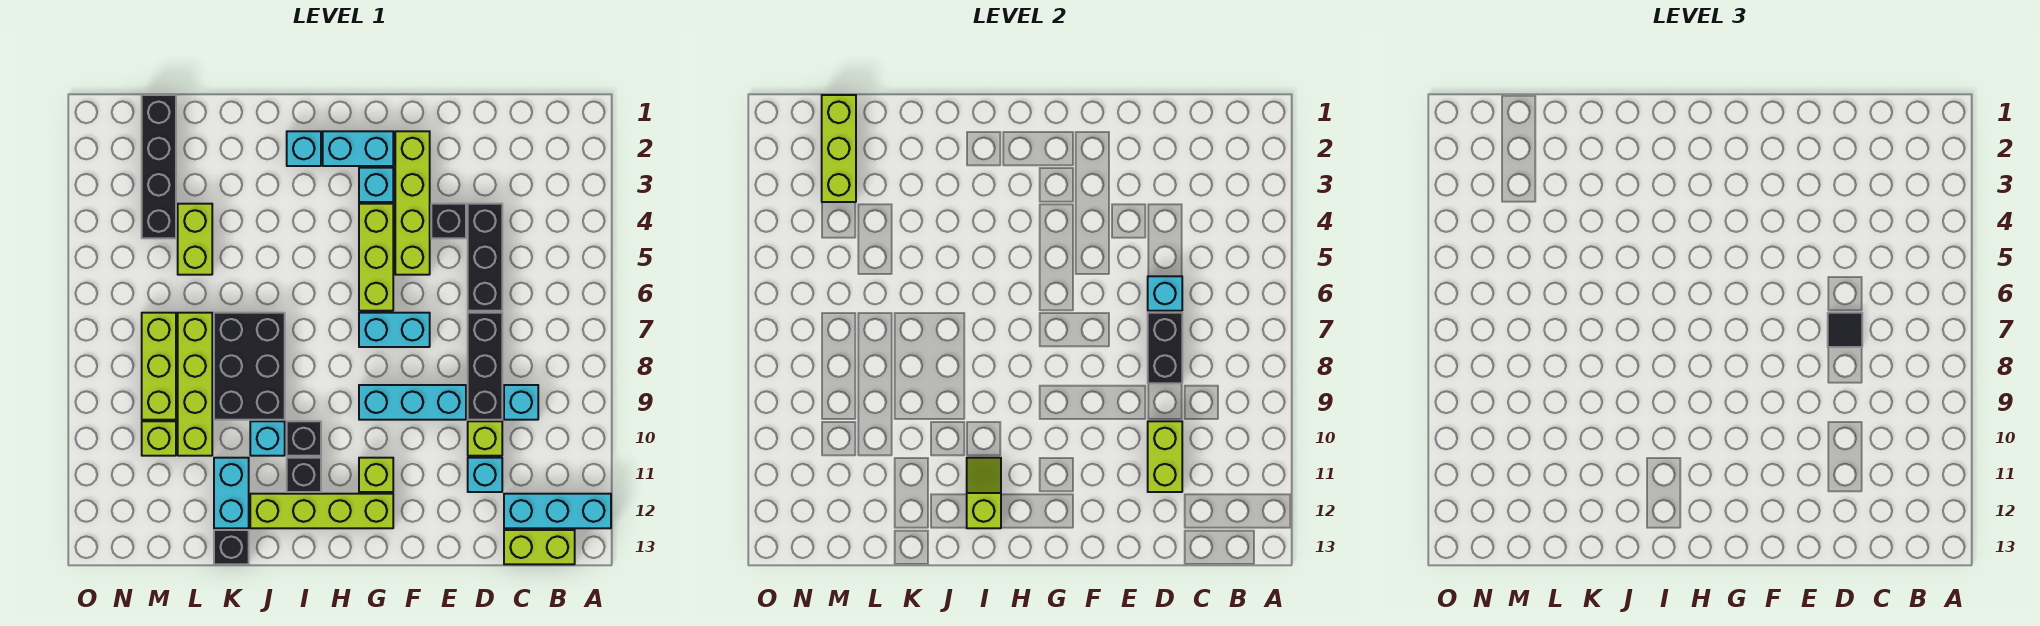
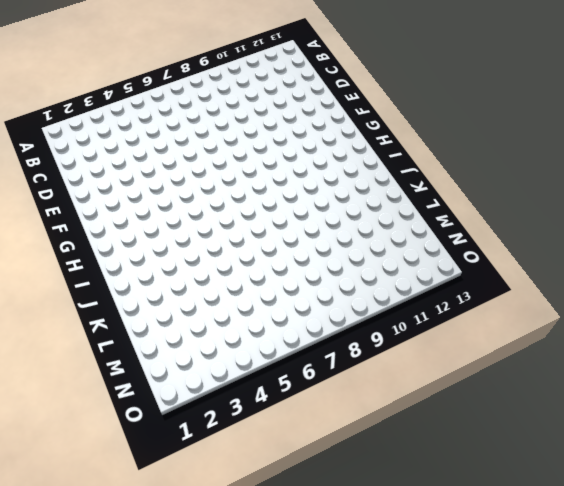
none -> cyan 1x3 brick [504,494,611,528]
none -> lime 1x2 brick [504,530,575,564]
none -> cyan 1x1 brick [504,385,538,420]
none -> black 1x3 brick [468,204,502,311]

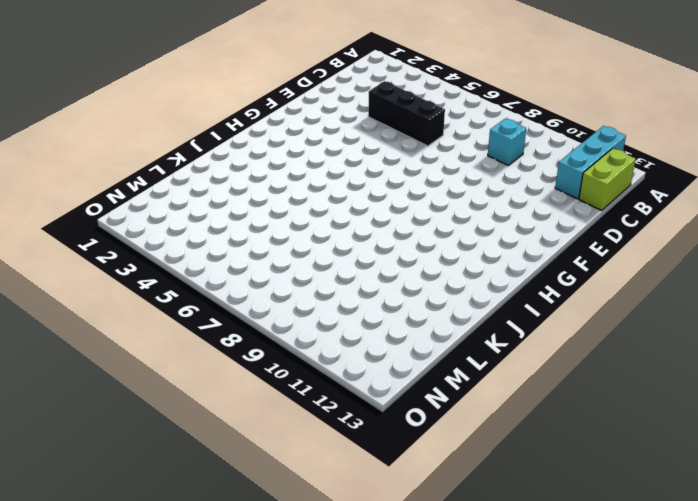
none -> black 1x3 brick [468,313,502,420]
none -> lime 1x1 brick [468,421,502,456]
none -> cyan 1x1 brick [468,458,502,492]
none -> black 1x1 brick [431,204,466,238]

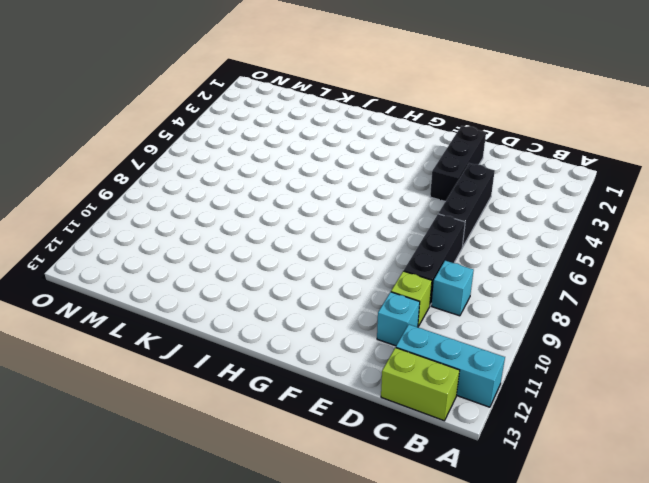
black 1x3 brick [430,126,486,201] -> black 1x1 brick [431,204,466,238]
none -> cyan 1x3 brick [359,385,466,420]
none -> lime 1x4 brick [395,131,430,275]
none -> cyan 1x2 brick [359,313,430,347]
none -> cyan 1x2 brick [323,131,393,166]

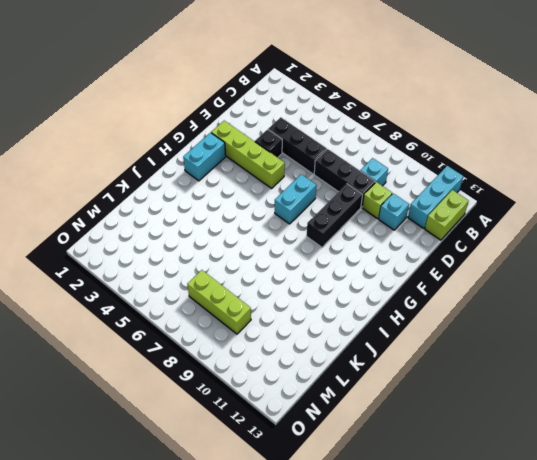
black 1x3 brick [307,184,363,247] -> cyan 1x3 brick [359,385,466,420]
none -> cyan 1x1 brick [359,168,393,202]
none -> lime 1x3 brick [359,204,393,311]
none -> lime 1x1 brick [359,458,393,492]
none -> lime 1x4 brick [250,494,393,528]

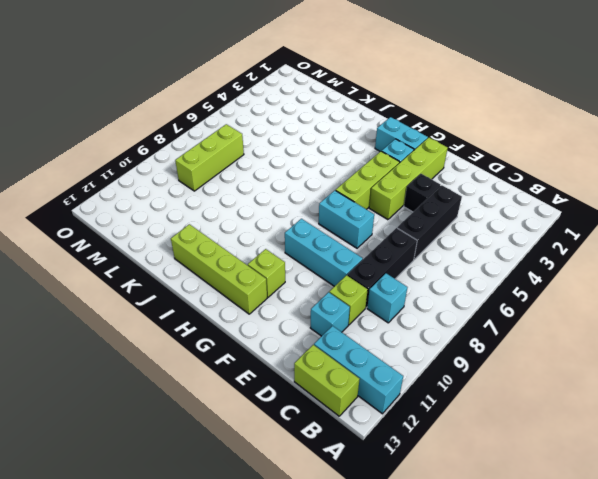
none -> cyan 1x1 brick [287,131,321,166]
none -> black 1x1 brick [287,421,321,456]
none -> black 1x1 brick [287,458,321,492]
none -> black 2x3 brick [214,313,285,420]

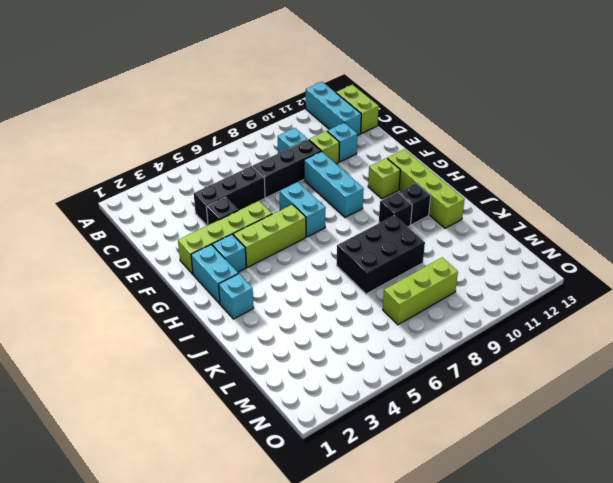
none -> cyan 1x1 brick [250,421,285,456]
none -> cyan 1x2 brick [214,458,249,528]
none -> black 1x1 brick [214,530,249,564]
none -> lime 1x2 brick [178,204,212,275]

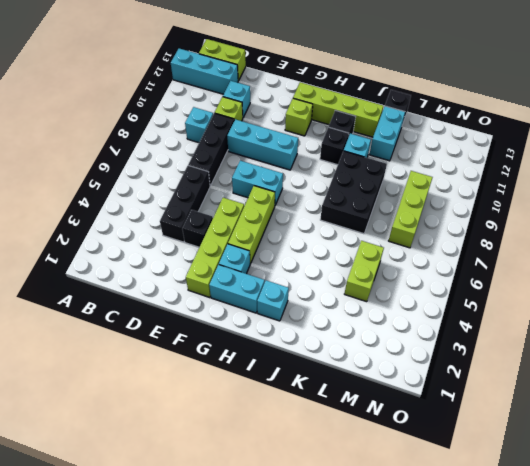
none -> lime 1x4 brick [178,313,212,456]
none -> black 1x4 brick [142,95,176,238]
none -> lime 1x1 brick [142,421,176,456]
none -> cyan 1x1 brick [1148,276,1182,311]

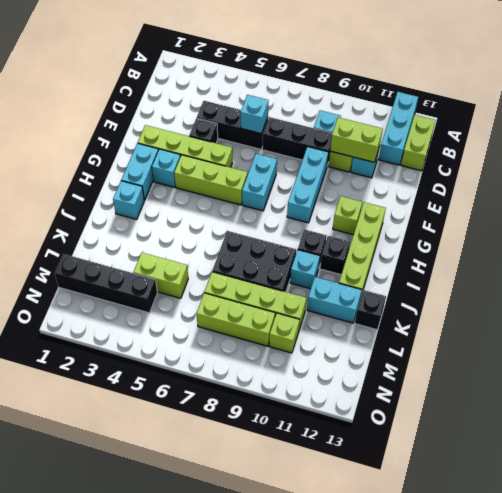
none -> black 1x2 brick [1148,313,1182,383]
none -> lime 1x2 slope [967,458,1001,528]
none -> lime 1x3 brick [822,95,856,202]
none -> black 1x1 tile [1828,313,1862,347]

